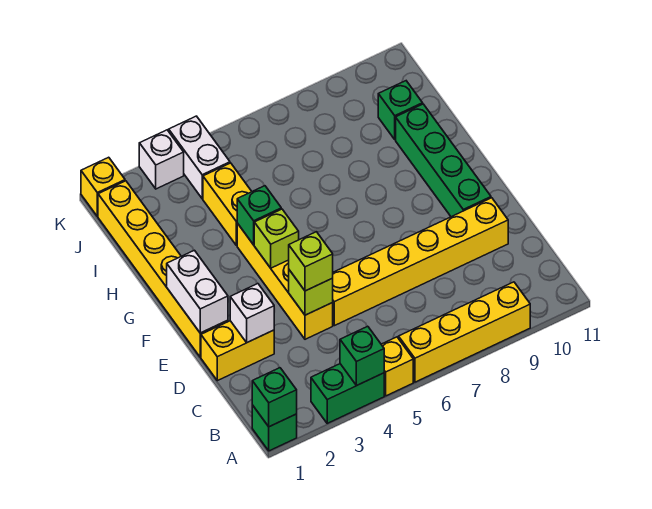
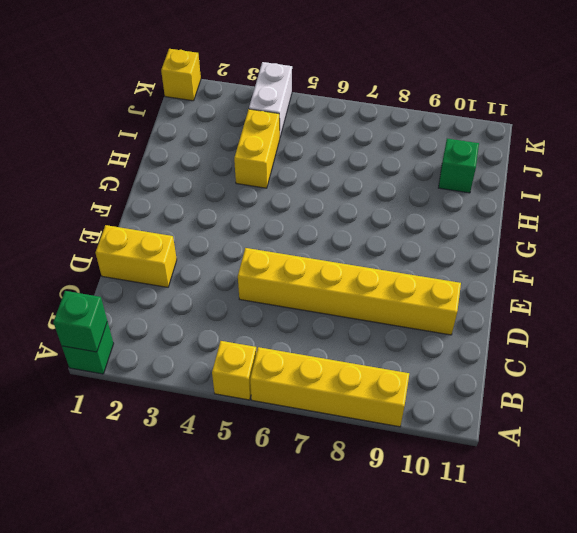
none -> green 1x2 brick [311,364,384,423]
none -> yellow 1x4 brick [237,223,333,339]
none -> yellow 1x6 brick [98,181,228,357]

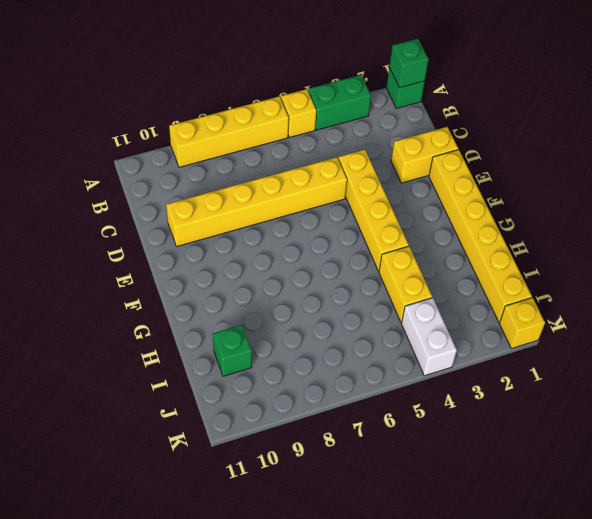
none -> green 1x4 brick [396,104,491,217]
none -> white 1x1 brick [139,130,184,189]
none -> green 1x1 brick [340,326,384,385]

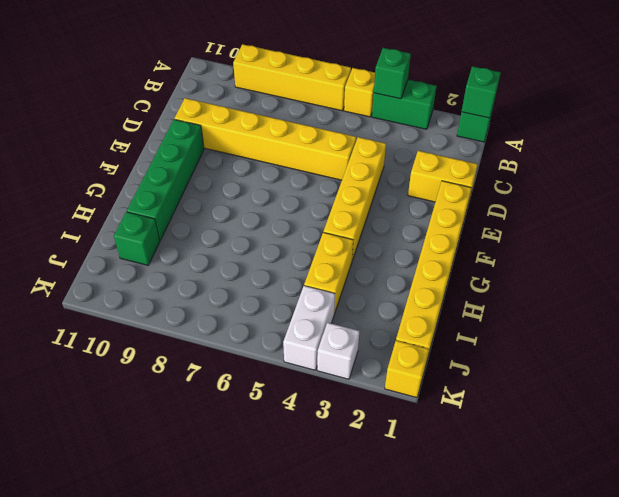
none -> white 1x1 brick [230,284,274,342]
none -> lime 1x1 brick [289,270,333,315]
none -> white 1x2 brick [167,250,228,333]

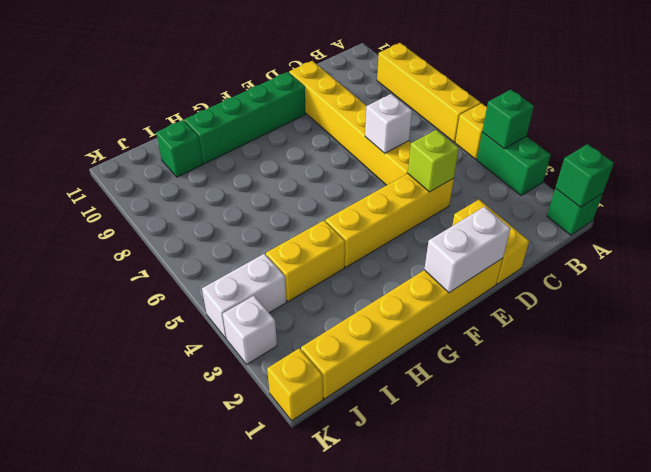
white 1x1 brick [365,94,412,153] -> white 1x1 brick moved to [230,284,274,342]
none -> lime 1x1 brick [254,209,299,268]
none -> green 1x1 brick [237,186,281,245]
none -> lime 1x1 brick [289,232,333,291]

